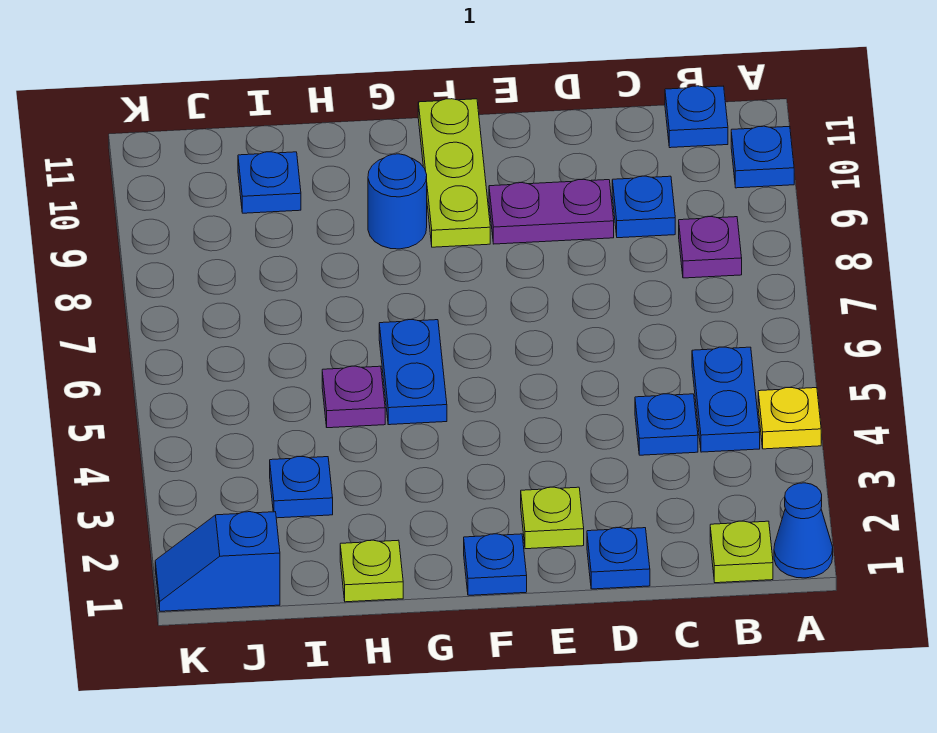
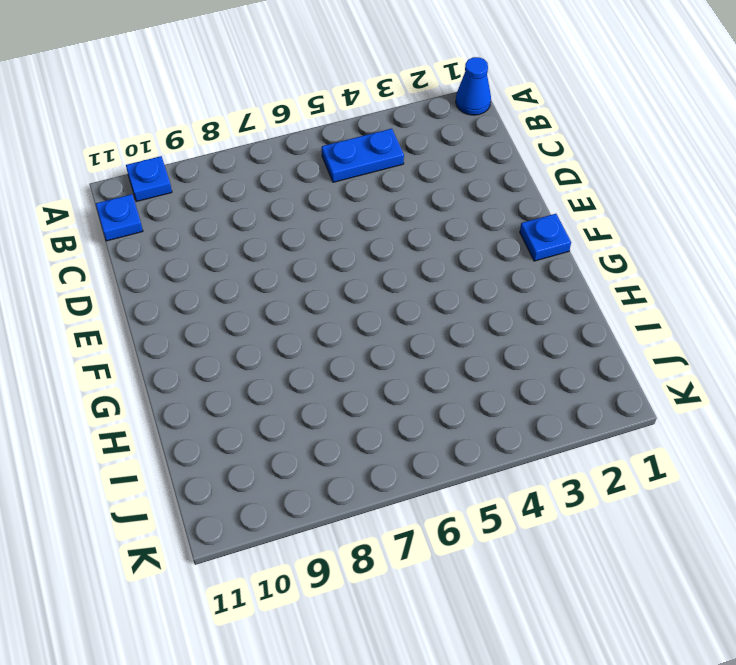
none -> yellow 1x1 plate [758,388,821,449]
none -> lime 1x1 plate [710,521,773,583]
none -> purple 1x1 plate [679,217,742,278]

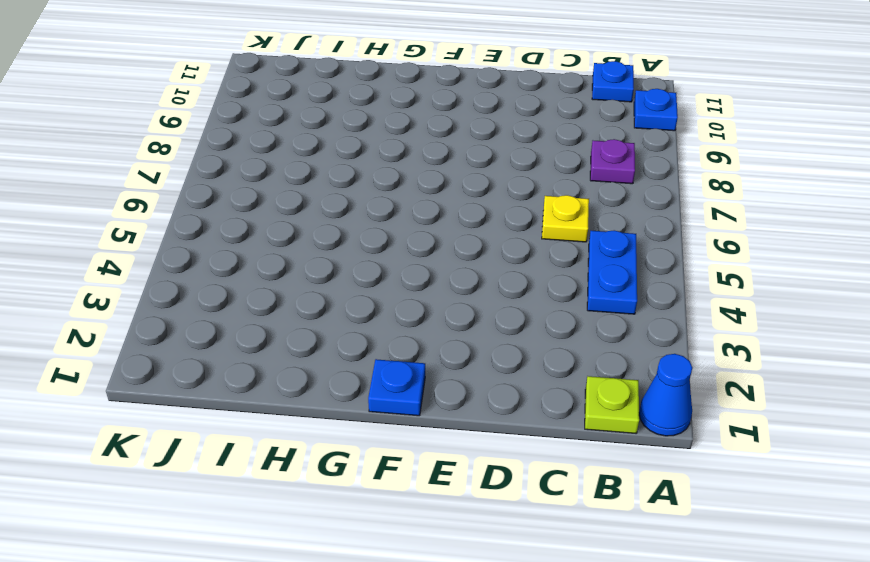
yellow 1x1 plate [542,195,589,242] -> yellow 1x1 plate moved to [758,388,821,449]
none -> blue 1x1 plate [635,394,698,455]
none -> blue 1x1 plate [612,176,675,238]
none -> blue 1x1 plate [587,528,650,589]

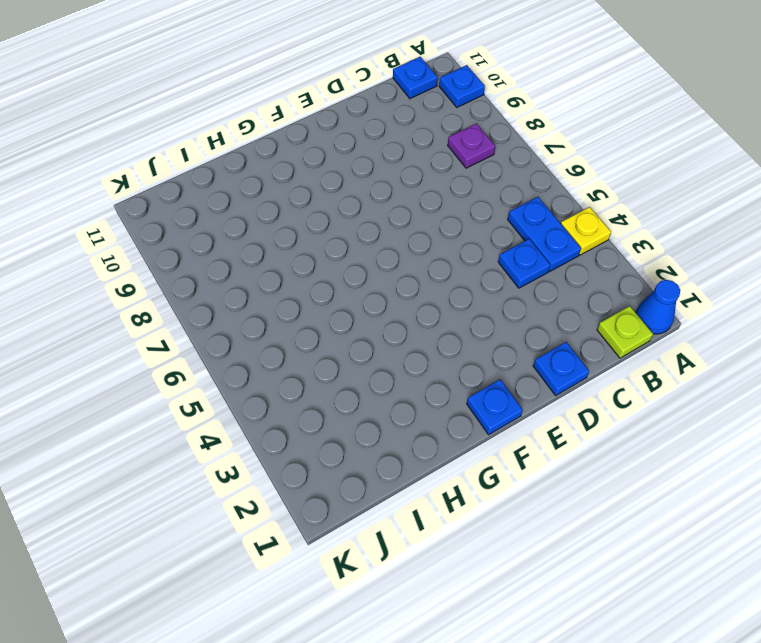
none -> blue 1x1 plate [612,176,675,238]
none -> purple 1x2 plate [489,180,614,244]
none -> lime 1x1 plate [521,487,584,549]

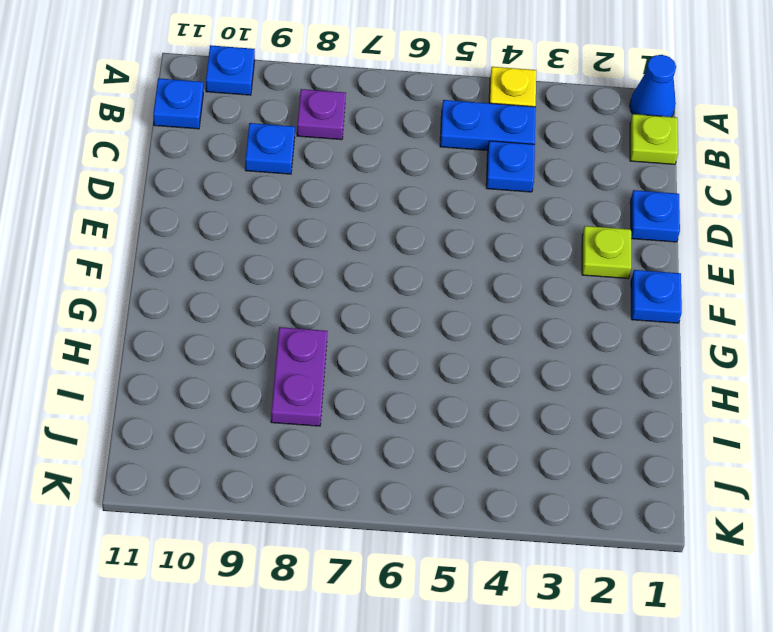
purple 1x2 plate [271,327,328,426] -> purple 1x2 plate moved to [489,180,614,244]
none -> lime 1x3 plate [418,99,490,247]
none -> blue 1x2 plate [379,320,447,425]
none -> blue 1x1 round brick [368,154,427,249]

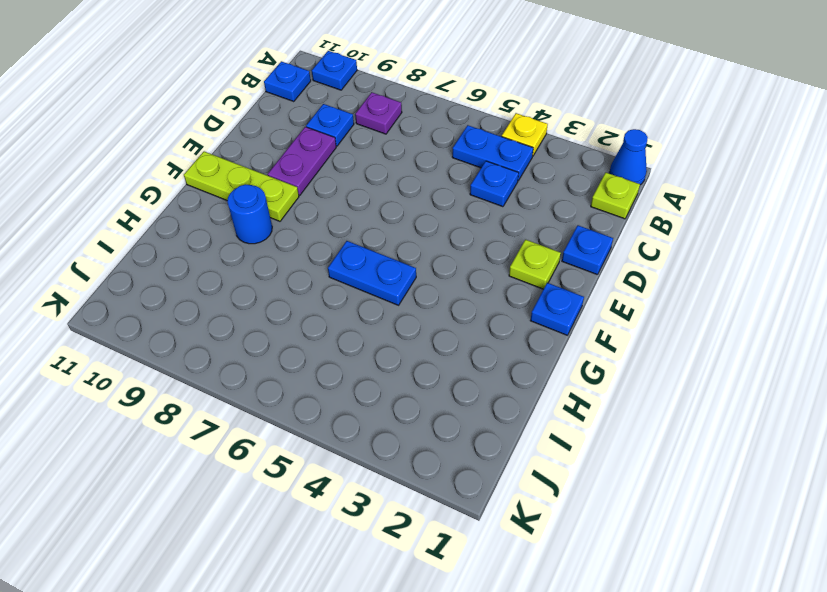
none -> lime 1x1 plate [340,540,403,602]
none -> purple 1x1 plate [322,366,385,428]
none -> blue 1x1 plate [270,457,333,518]

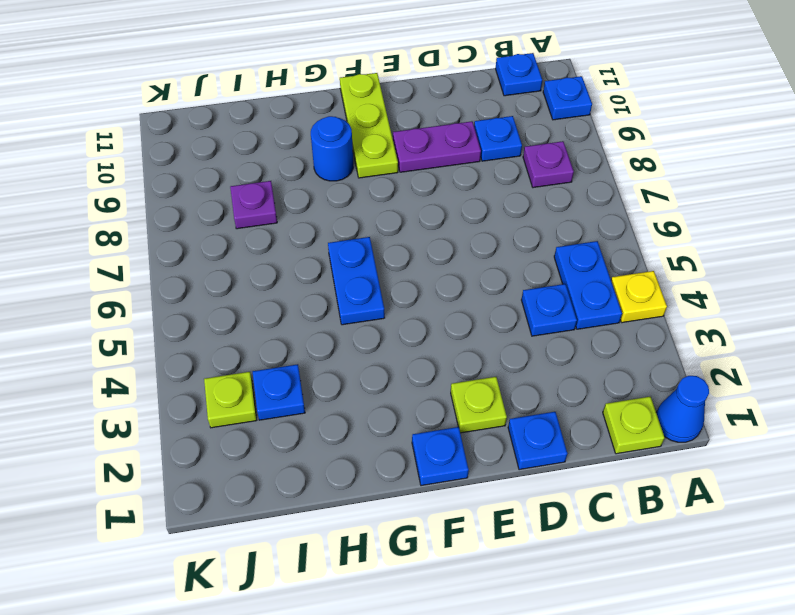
purple 1x1 plate [230,181,277,229] -> purple 1x1 plate moved to [322,366,385,428]
lime 1x1 plate [204,372,257,428] -> lime 1x1 plate moved to [340,540,403,602]
none -> blue 1x1 plate [238,152,301,213]
none -> blue 1x2 slope [155,512,280,611]

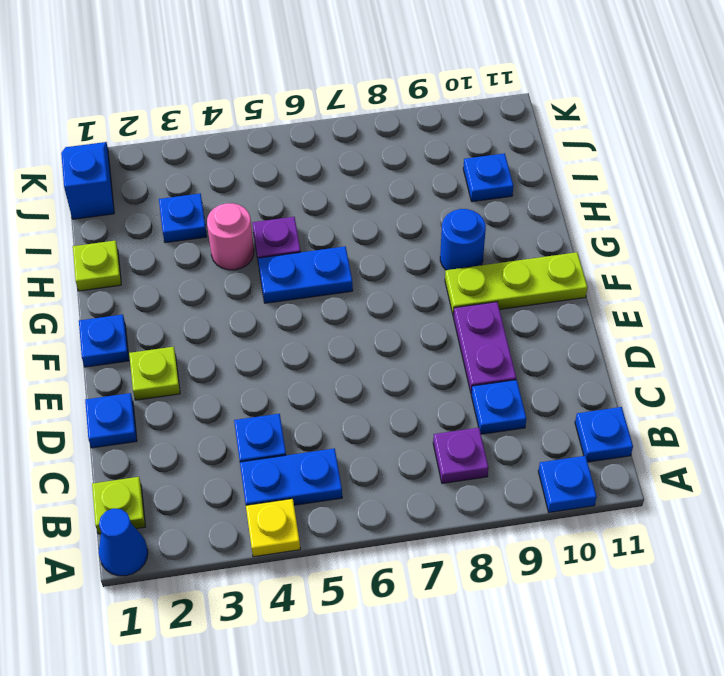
pink 1x1 round brick [207,203,254,270] -> none

